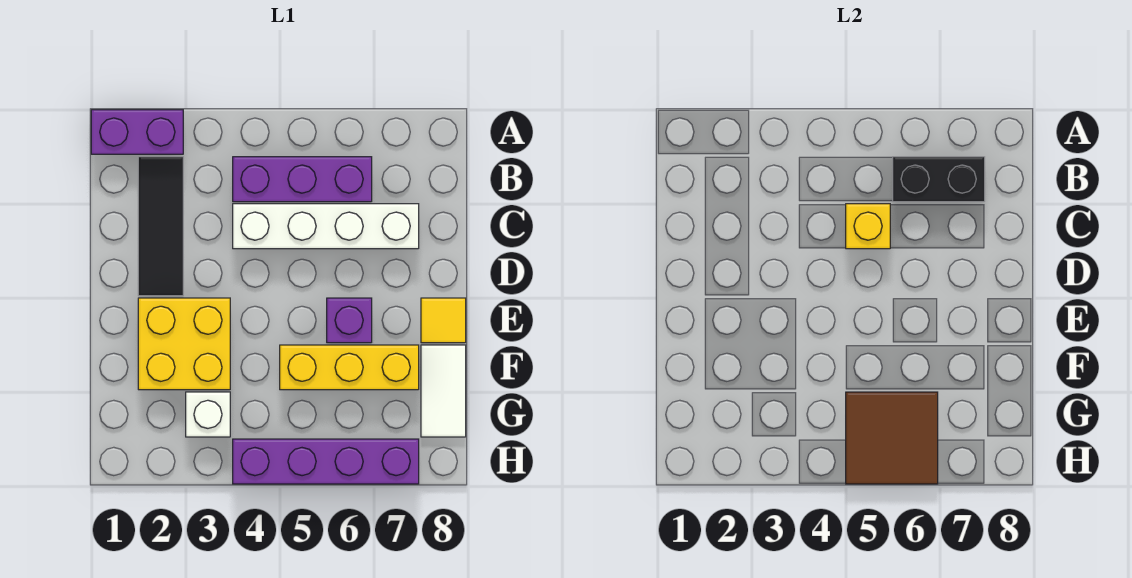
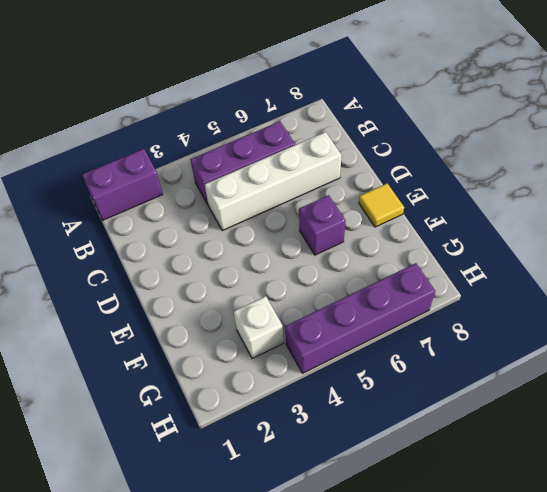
none -> black 1x3 tile [138,157,183,296]
none -> yellow 2x2 brick [138,298,230,390]
none -> yellow 1x3 brick [280,345,419,390]

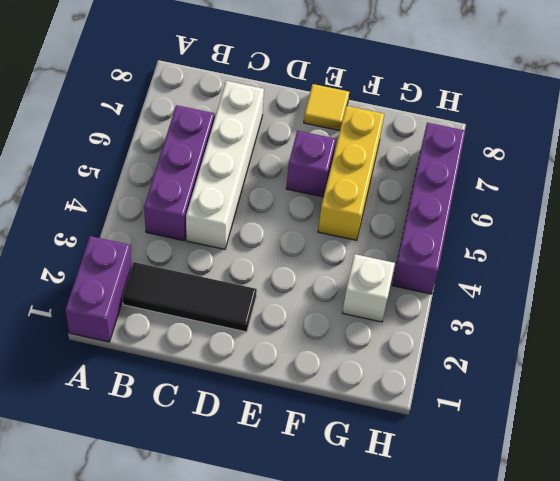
none -> yellow 2x2 brick [138,298,230,390]
none -> white 1x2 tile [421,345,466,437]
none -> black 1x2 brick [893,157,985,202]

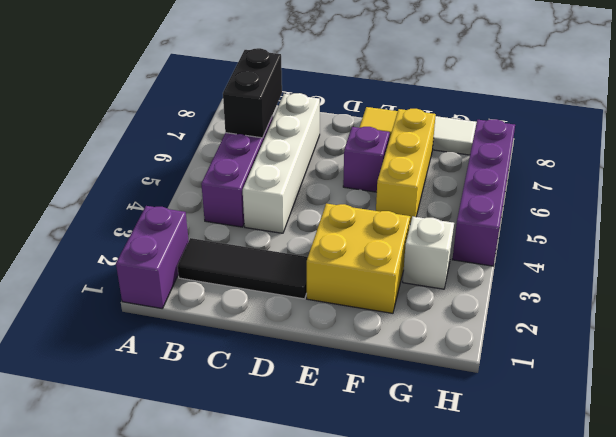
none -> yellow 1x1 brick [846,204,890,249]
none -> brown 2x2 tile [846,392,938,484]

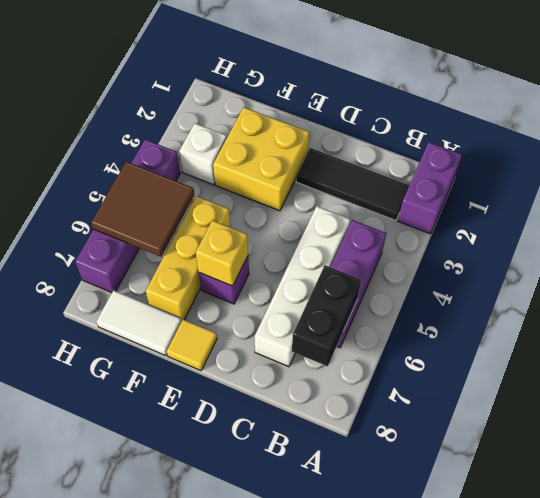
yellow 1x1 brick [196,220,248,286] -> yellow 1x1 brick moved to [846,204,890,249]

